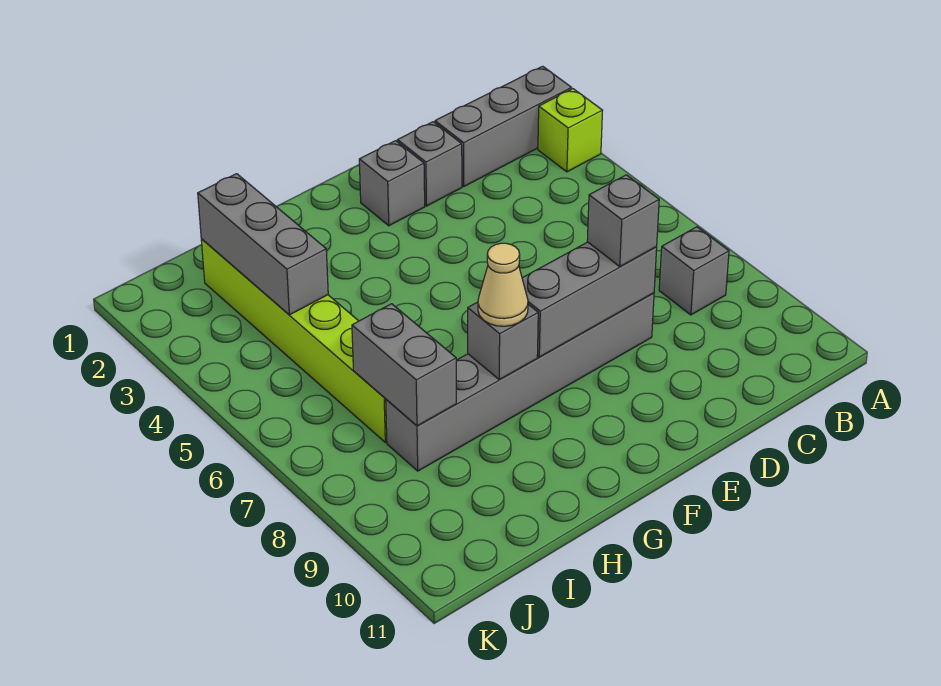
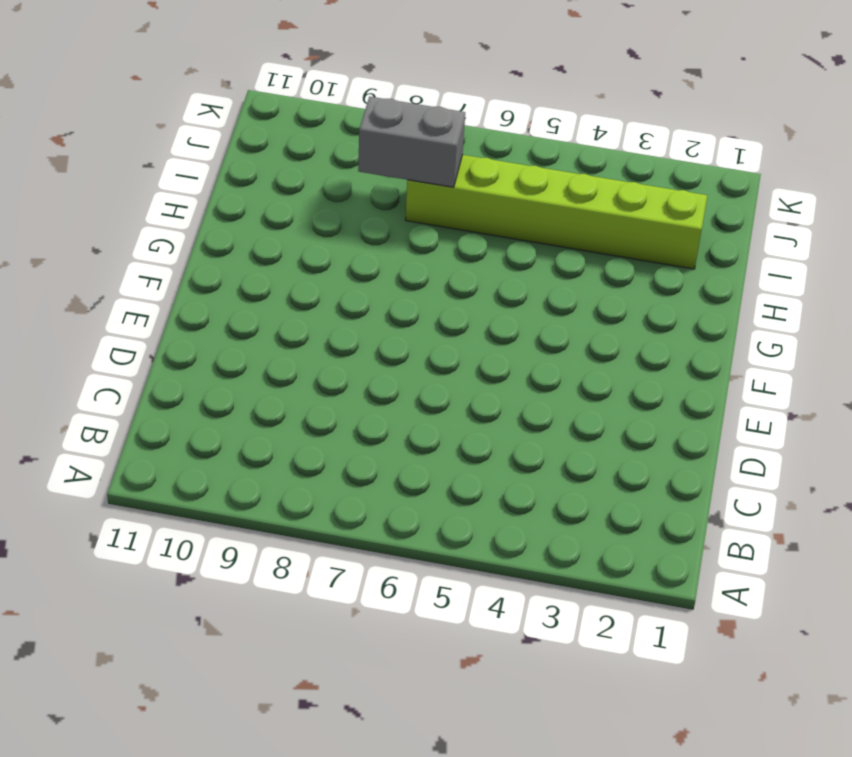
none -> grey 1x3 brick [435,66,572,186]
none -> lime 1x1 brick [538,89,603,172]
none -> grey 1x1 brick [659,227,729,315]

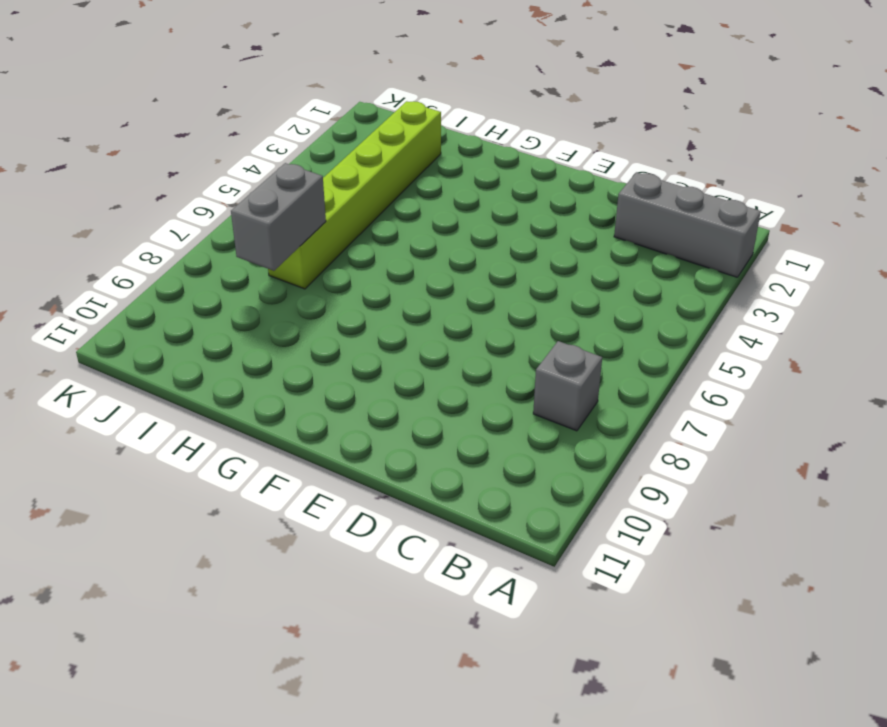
none -> lime 1x1 brick [538,89,603,172]
none -> grey 1x1 brick [397,122,462,206]
none -> grey 1x6 brick [386,293,654,471]

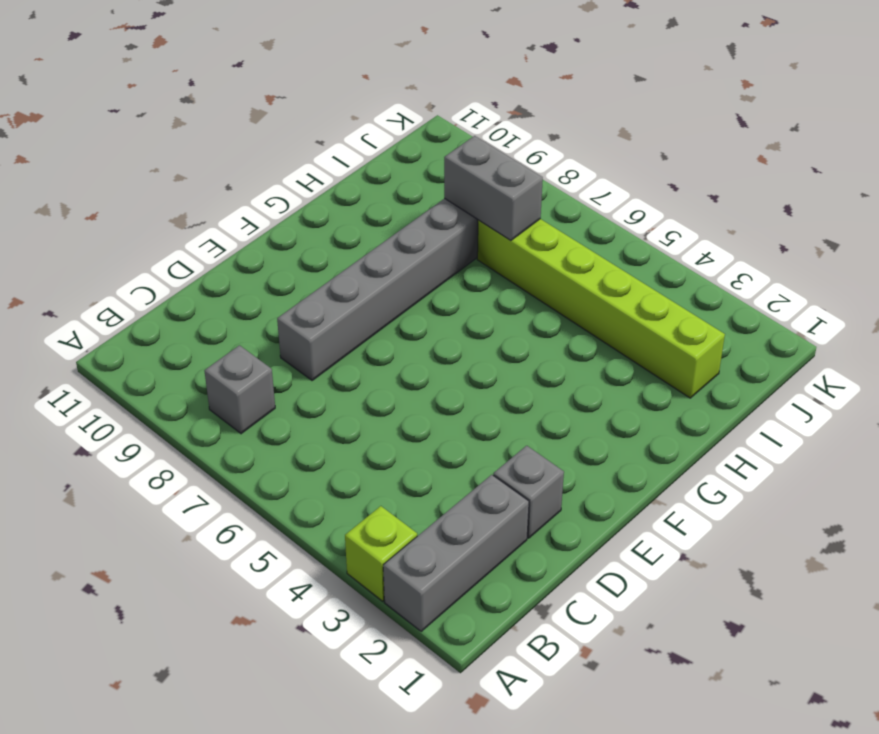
none -> grey 1x1 brick [359,141,425,226]
none -> grey 1x3 brick [522,242,657,357]
none -> grey 1x1 brick [468,302,538,379]

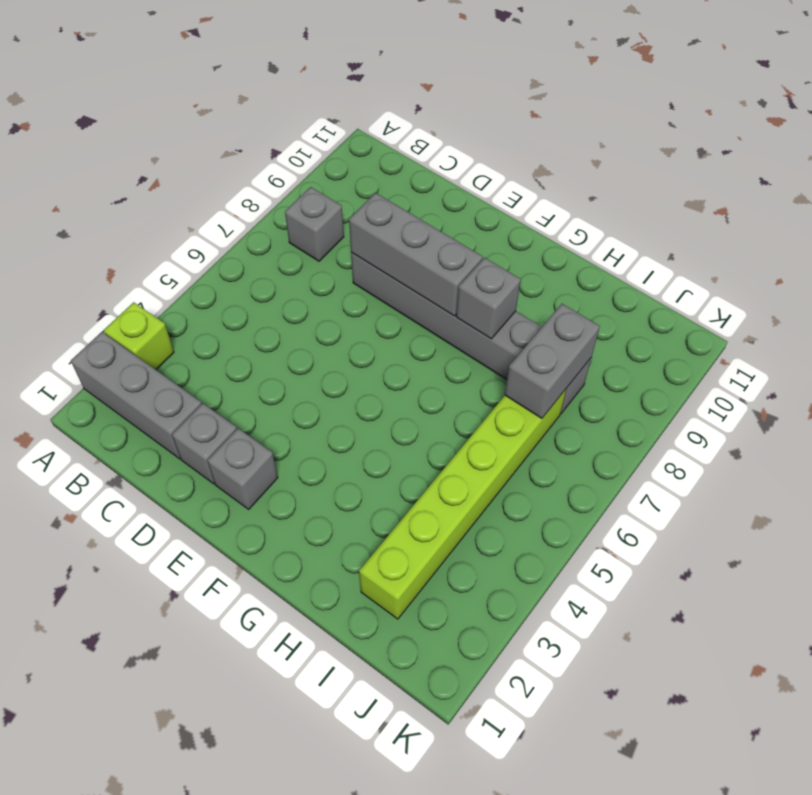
none -> grey 1x3 brick [198,174,328,315]
none -> grey 1x1 brick [587,175,659,266]
none -> tan 1x1 cone [478,243,528,326]

